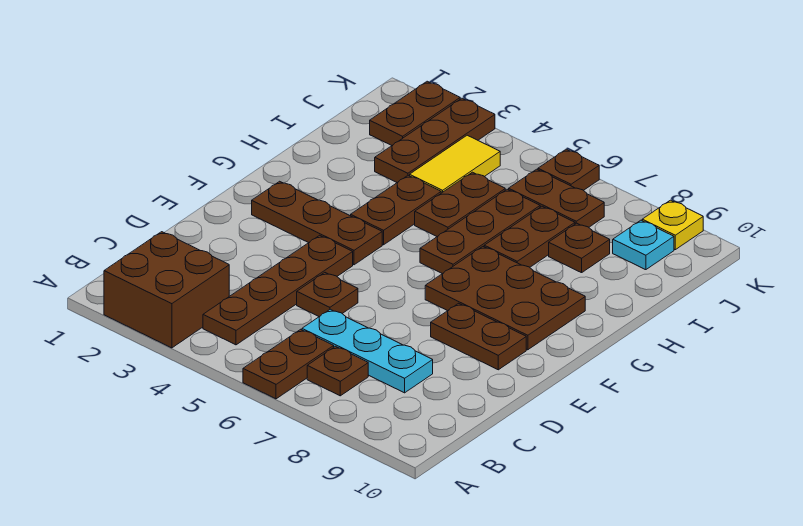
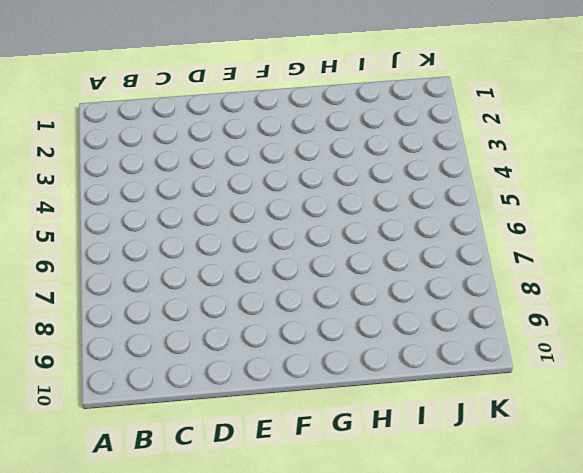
none -> brown 2x2 brick [104,232,229,348]
none -> brown 1x2 plate [243,329,334,399]
none -> brown 1x4 plate [203,235,353,345]

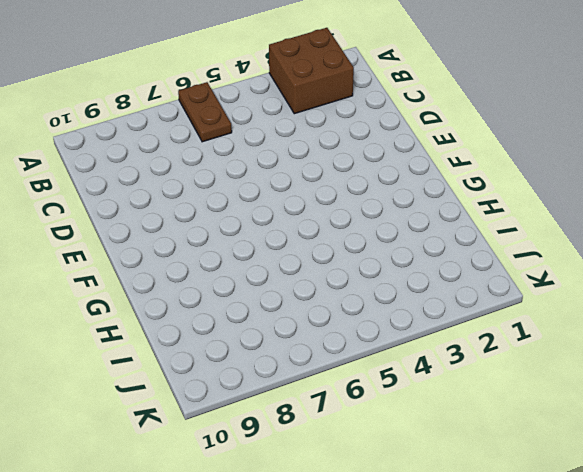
none -> brown 1x4 plate [203,235,353,345]
none -> brown 1x1 plate [307,346,368,396]
none -> cyan 1x3 plate [302,309,433,393]

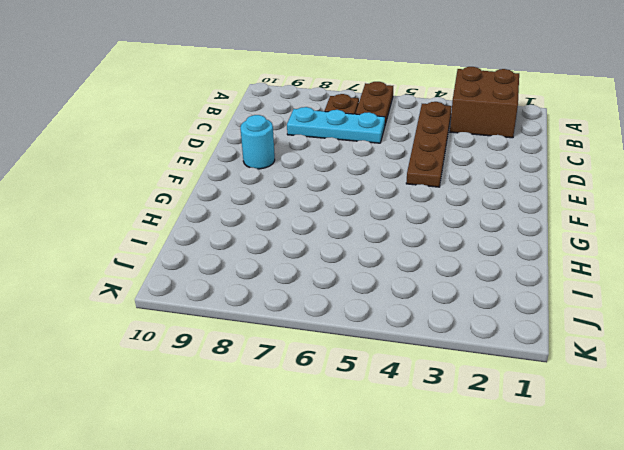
cyan 1x1 round brick [240,115,275,169] -> brown 1x2 plate [431,303,526,370]
none -> brown 1x1 plate [297,273,358,317]
none -> brown 1x3 plate [252,181,382,265]
none -> brown 2x3 plate [425,247,585,350]

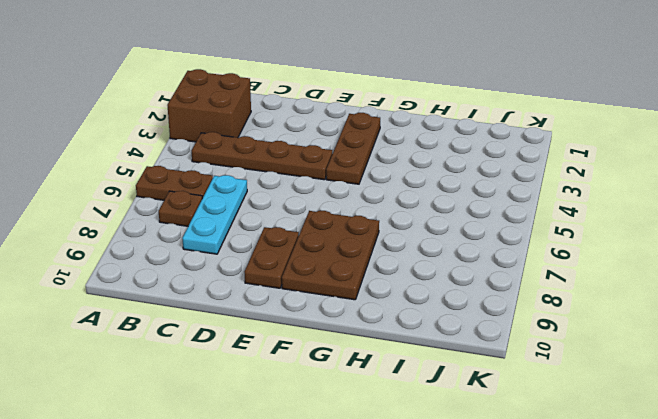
none -> brown 1x1 plate [297,273,358,317]
none -> brown 1x2 plate [351,175,441,245]
none -> brown 1x3 plate [420,189,540,274]

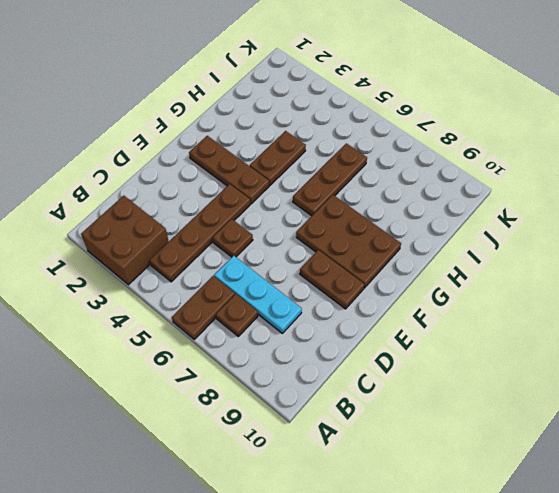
none -> brown 1x2 plate [415,172,505,236]
none -> brown 1x2 plate [484,206,575,267]
none -> brown 1x3 plate [375,98,495,182]

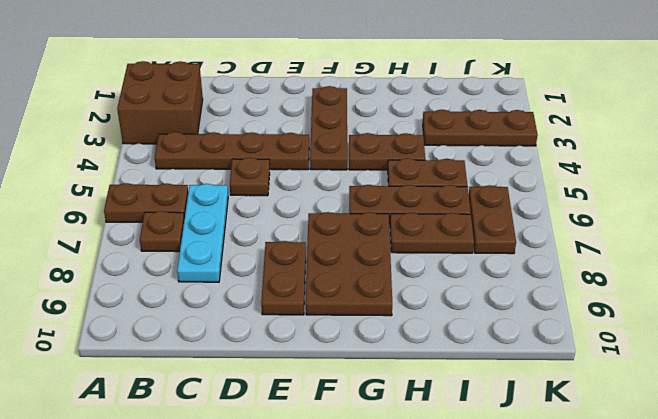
none -> yellow 1x2 tile [410,135,500,193]
none -> brown 1x1 plate [549,223,610,273]
none -> brown 1x2 plate [370,81,460,145]

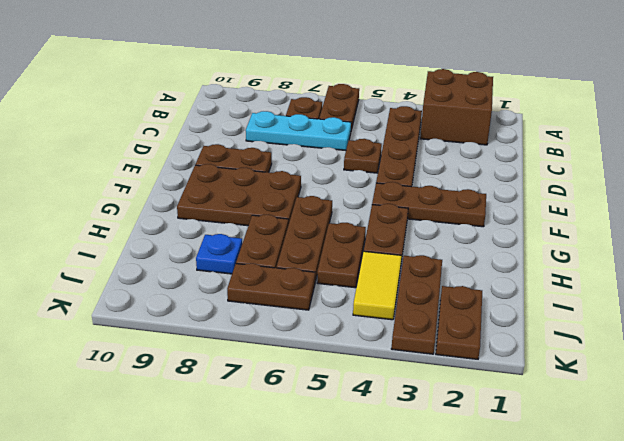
blue 1x1 plate [196,234,242,274] -> brown 1x1 plate [549,223,610,273]
none -> cyan 1x1 plate [613,220,674,270]
none -> brown 1x1 plate [538,149,599,190]
none -> yellow 1x1 plate [642,200,703,250]

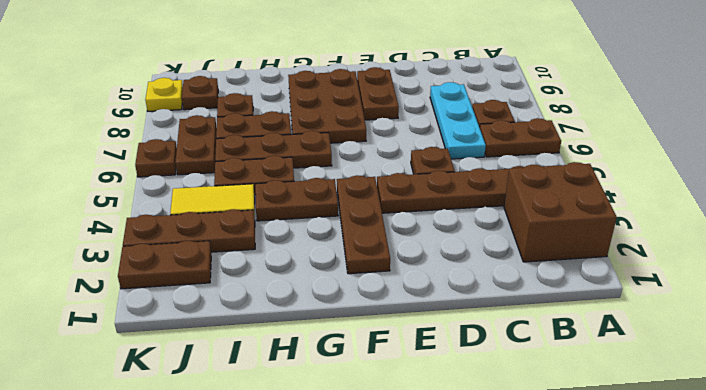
brown 1x1 plate [182,76,218,110] -> cyan 1x1 plate [613,220,674,270]

